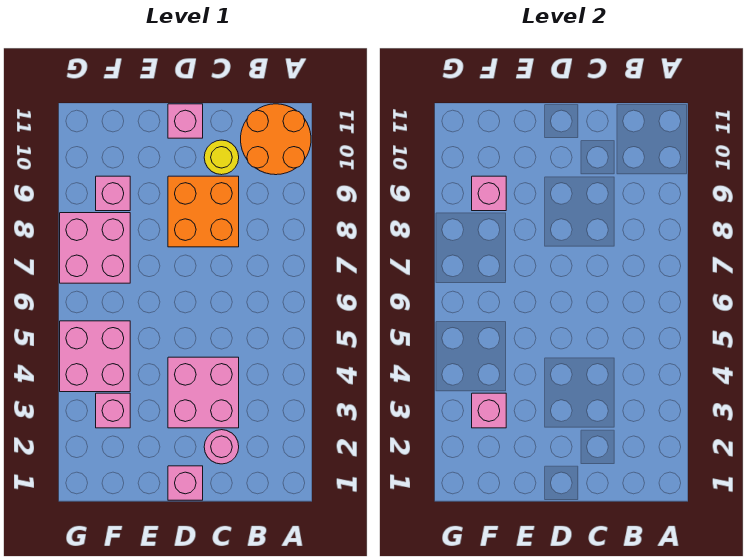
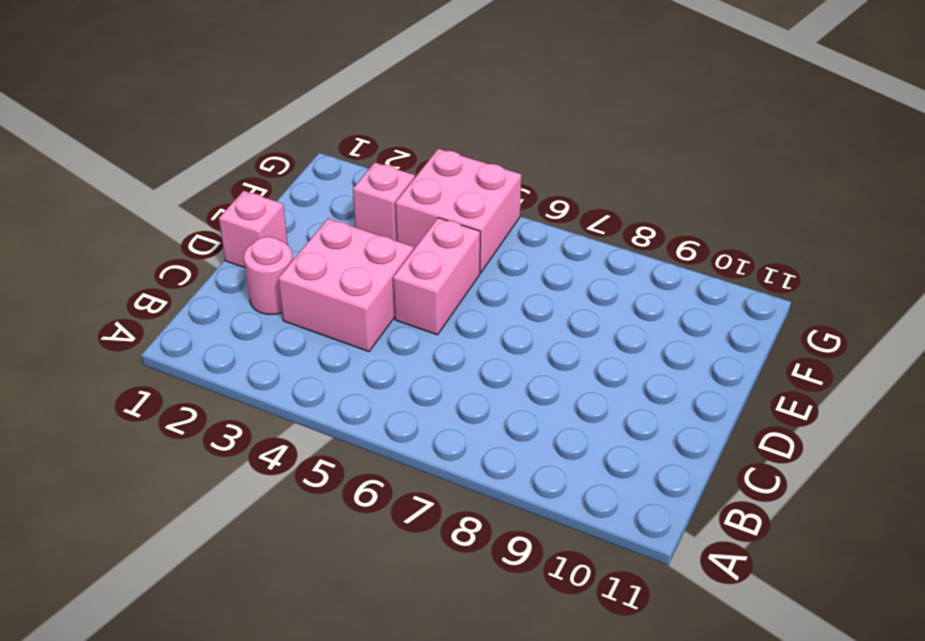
pink 1x2 brick [393,218,480,335] -> none
none -> orange 2x2 round brick [241,104,311,175]
none -> orange 2x2 brick [168,176,239,247]
none -> yellow 1x1 round brick [204,140,239,175]

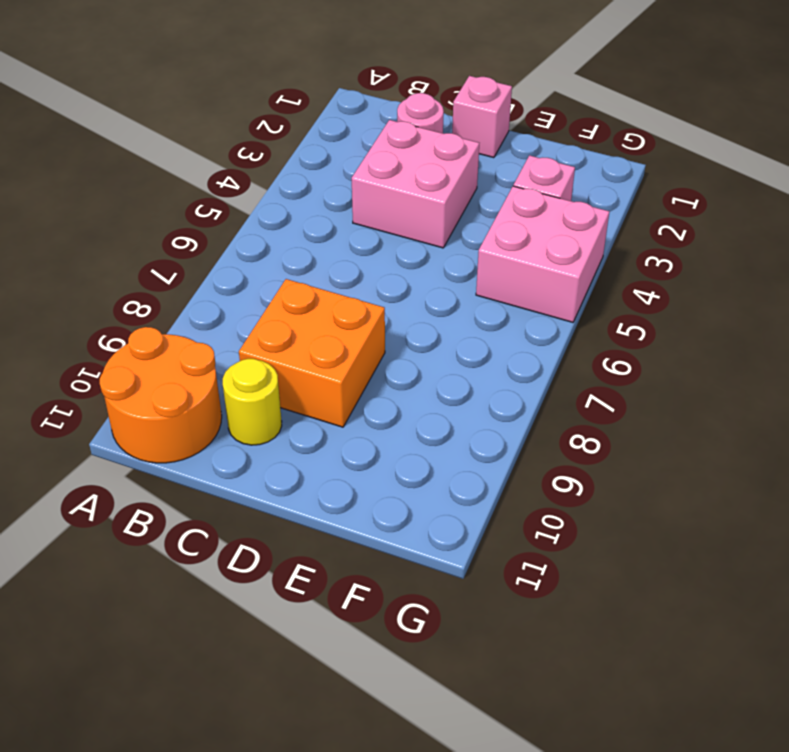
none -> pink 1x1 brick [168,104,203,138]
none -> pink 2x2 brick [60,213,130,283]
none -> pink 1x1 brick [96,176,130,211]

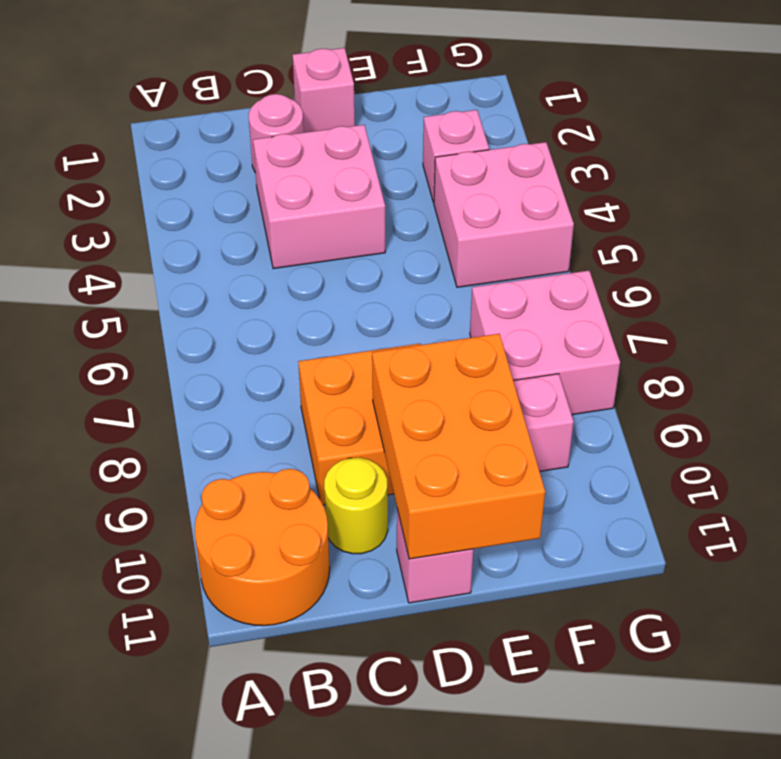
orange 2x3 brick [372,334,545,559] -> none
none -> pink 1x1 brick [472,393,506,428]
none -> pink 1x1 brick [472,176,506,211]

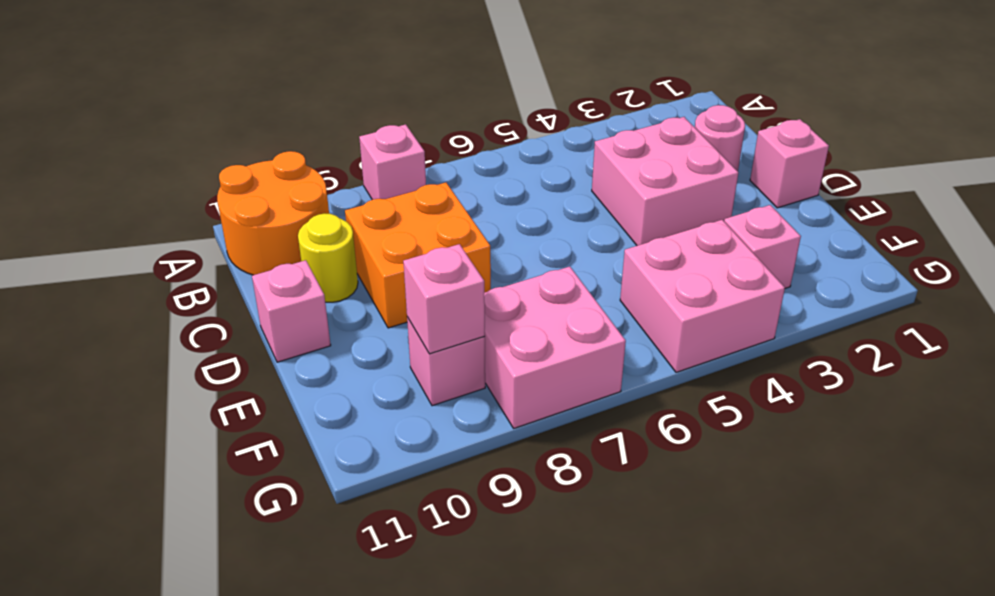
pink 1x1 brick [359,124,426,200] -> pink 1x1 brick moved to [472,393,506,428]

